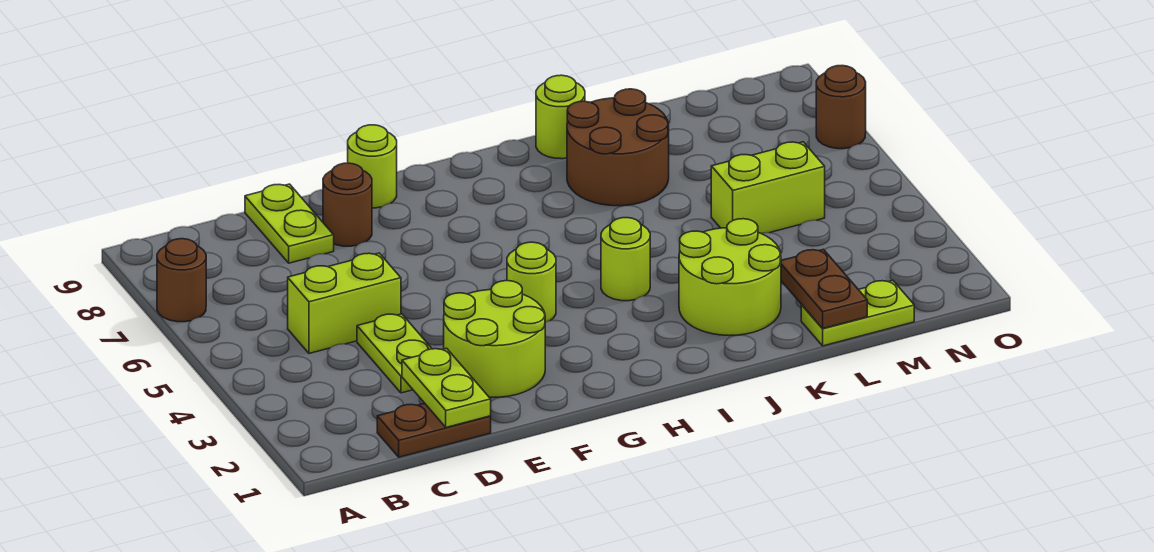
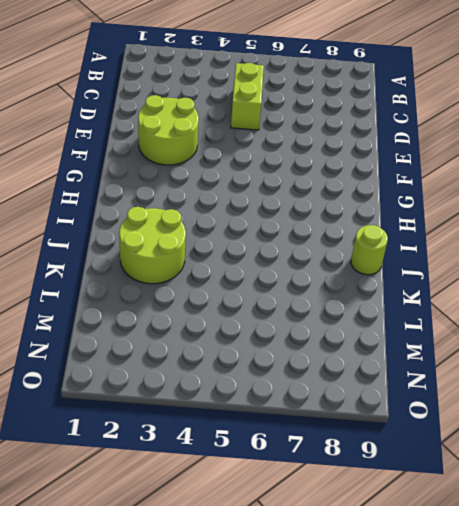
none -> brown 1x1 round brick [157,239,206,322]
none -> brown 1x2 plate [377,403,491,457]
none -> lime 1x2 plate [357,314,432,393]

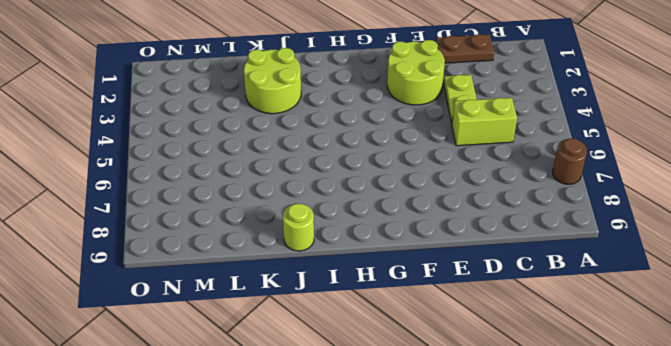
none -> lime 1x2 plate [245,184,334,263]
none -> brown 1x1 round brick [323,163,372,246]
none -> lime 1x1 round brick [348,125,397,208]

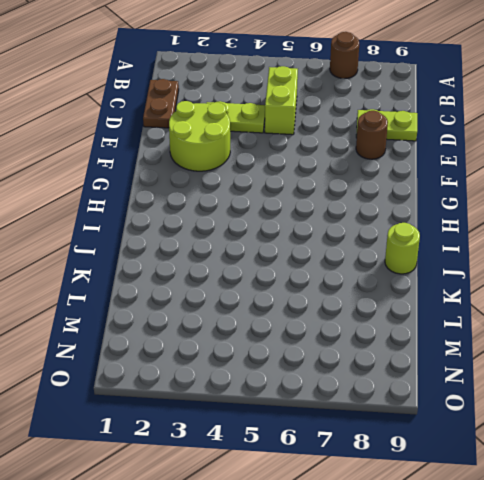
none -> lime 1x1 round brick [348,125,397,208]
none -> lime 1x1 round brick [507,242,556,322]
none -> lime 1x1 round brick [601,218,650,301]

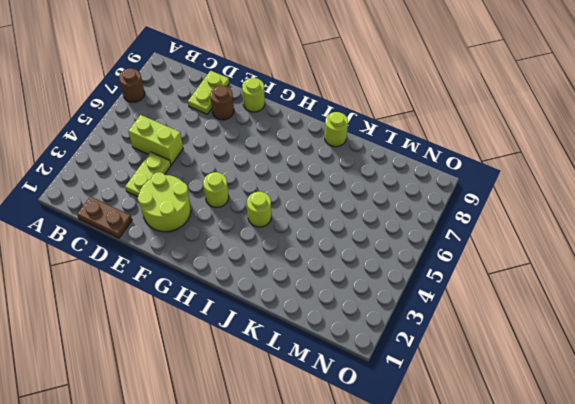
none -> lime 2x2 round brick [679,219,781,336]
none -> brown 2x2 round brick [567,89,669,206]
none -> lime 1x2 plate [801,281,914,346]

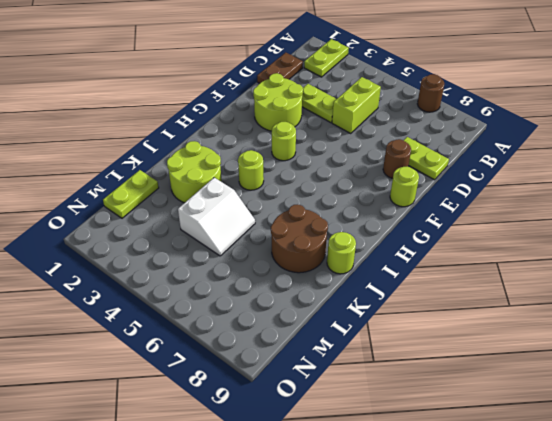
lime 1x2 plate [304,39,349,77] -> lime 1x2 plate turned to [402,348,491,427]
white 2x2 slope [178,178,255,256] -> lime 1x2 brick [711,142,825,233]
none -> brown 1x1 round brick [816,66,866,149]
none -> brown 1x2 plate [781,249,867,329]

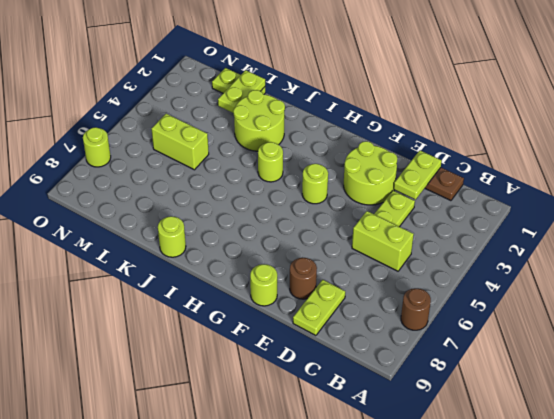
lime 1x2 plate [218,70,265,113] -> brown 1x2 plate [781,249,867,329]
lime 1x1 round brick [83,127,111,167] -> brown 1x1 round brick [816,66,866,149]
none -> brown 2x2 round brick [567,89,669,206]

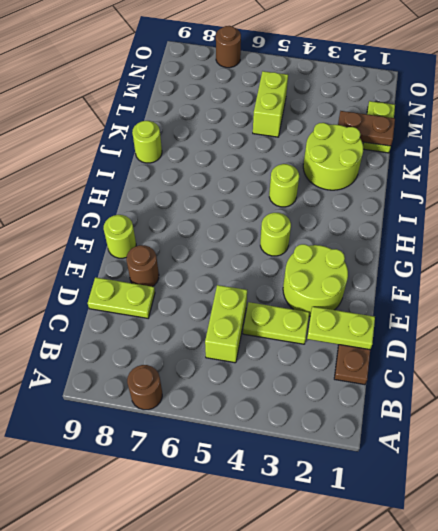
none -> brown 2x2 round brick [567,89,669,206]

